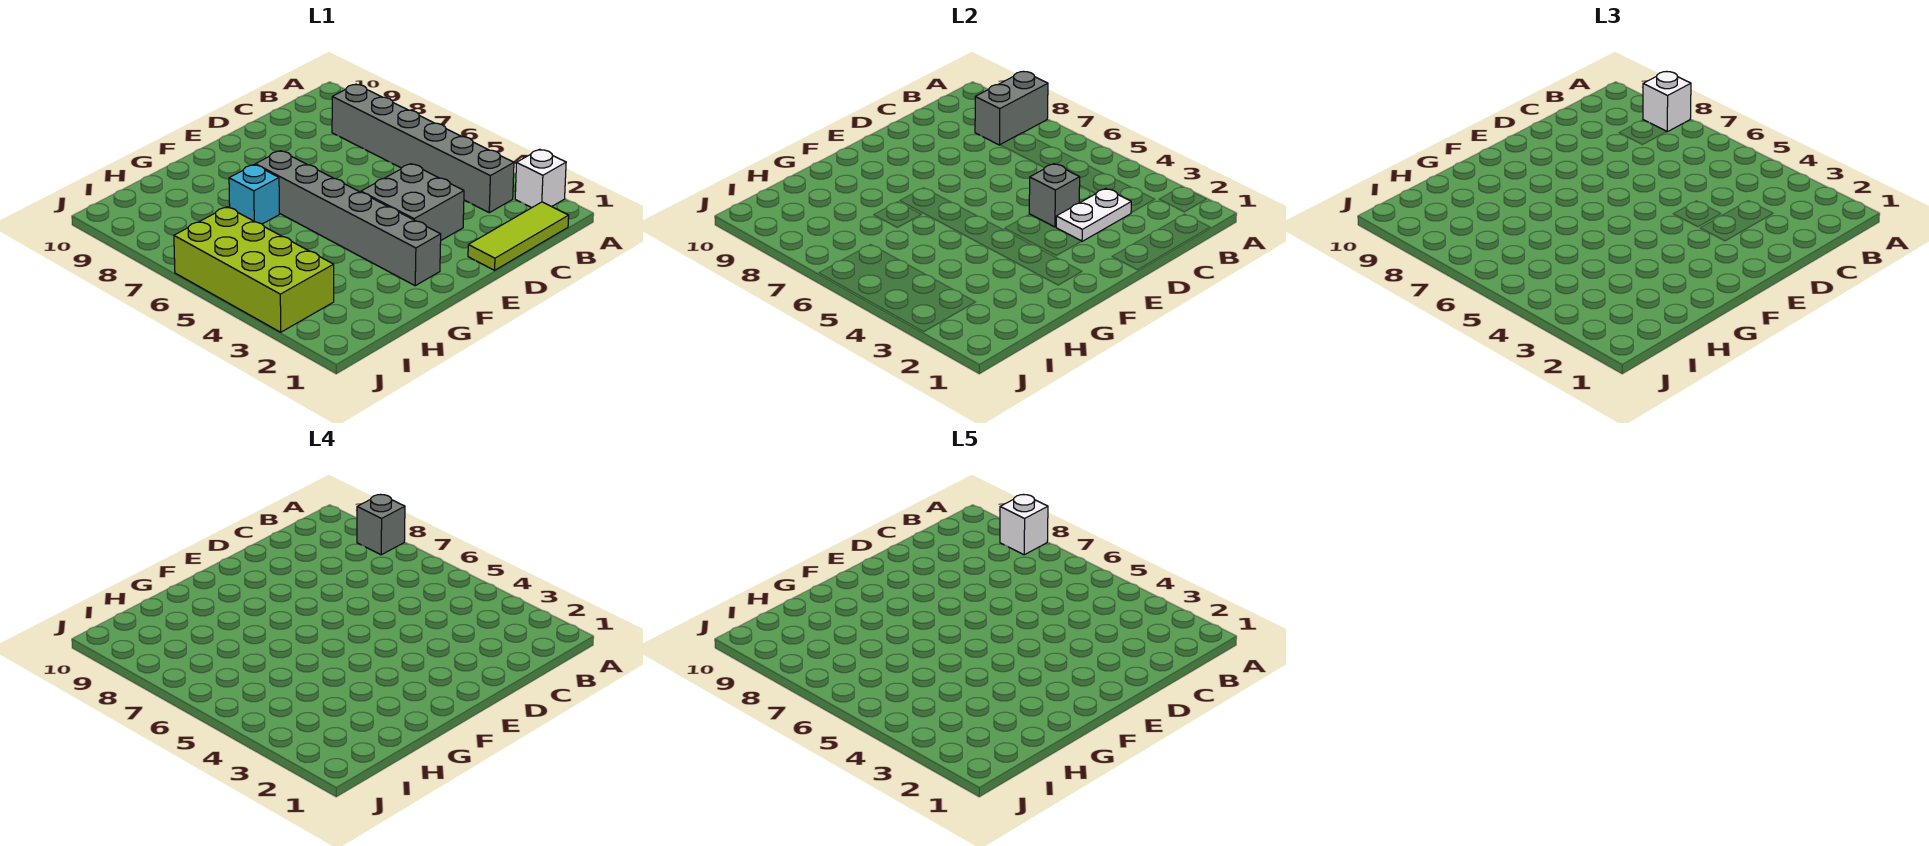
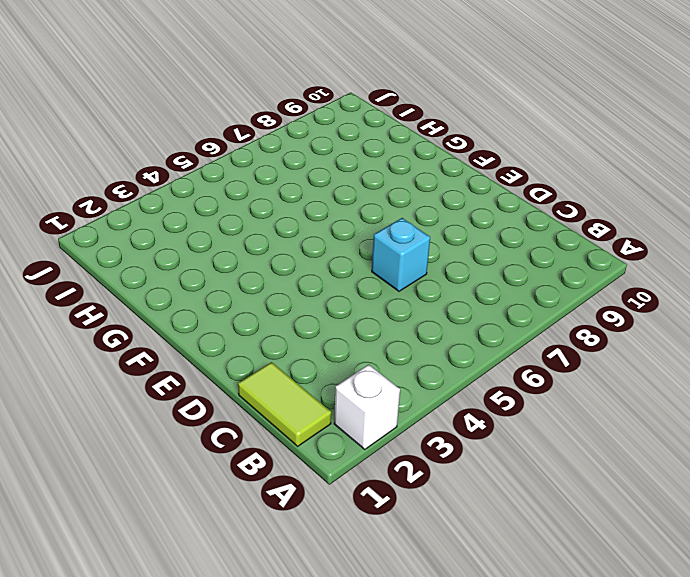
lime 1x2 tile [238,362,331,446] -> lime 1x3 tile [468,202,569,270]
cyan 1x1 brick [372,218,430,291] -> cyan 1x1 brick moved to [229,165,279,224]
none -> grey 1x6 brick [332,84,514,213]
none -> grey 2x2 brick [361,164,464,240]
none -> grey 1x6 brick [256,151,441,286]

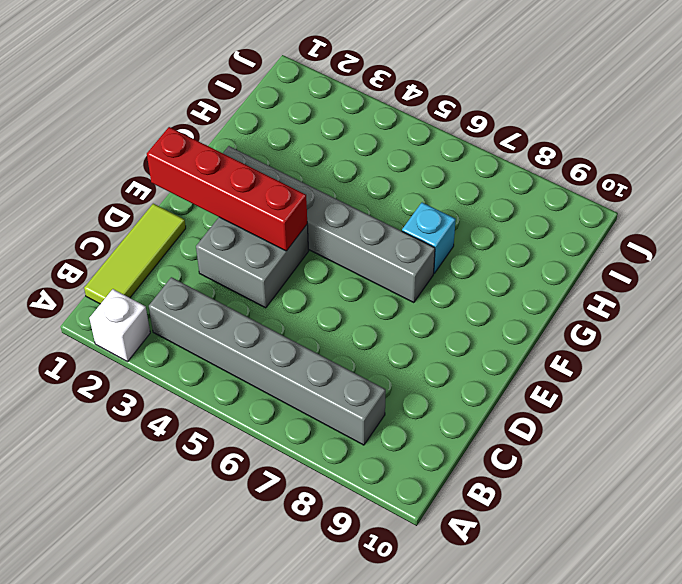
red 1x4 brick [147,127,307,251] -> none
none -> lime 2x4 brick [174,207,334,332]
none -> grey 1x2 brick [975,71,1048,145]
none -> white 1x2 plate [1056,188,1131,241]

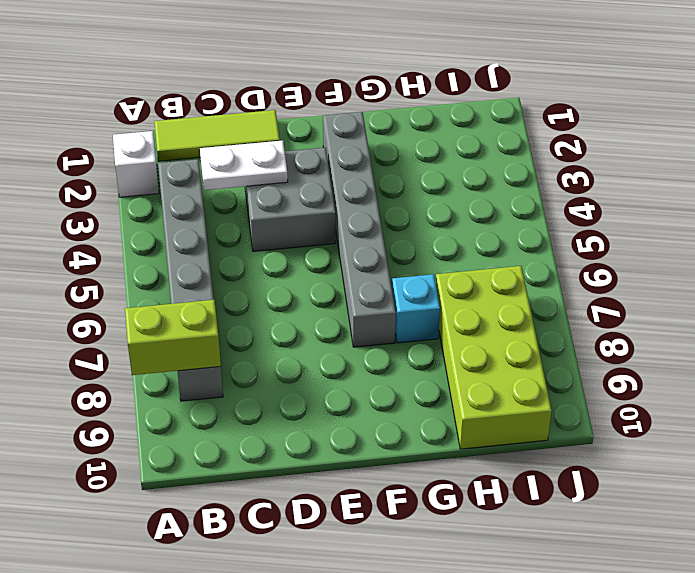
lime 1x2 brick [125,300,221,375] -> grey 1x2 brick [975,71,1048,145]
lime 2x4 brick [436,266,552,449] -> lime 2x4 brick moved to [174,207,334,332]
none -> grey 1x1 brick [1029,164,1080,227]
none -> white 1x1 brick [1643,71,1691,132]
none -> grey 1x1 brick [357,494,405,555]

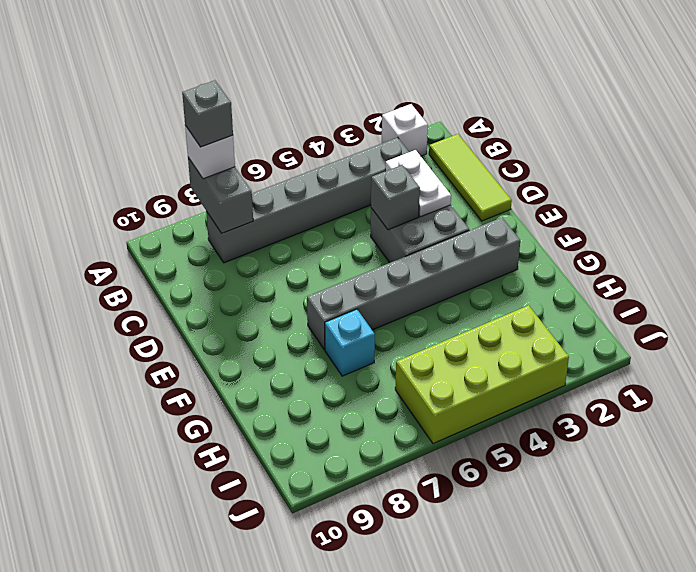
none -> white 1x1 brick [1000,494,1048,555]

